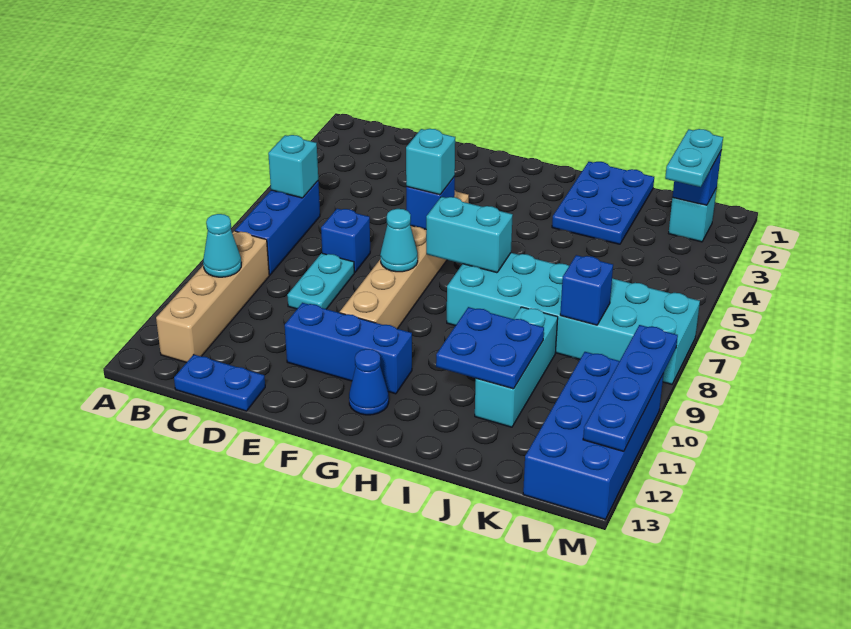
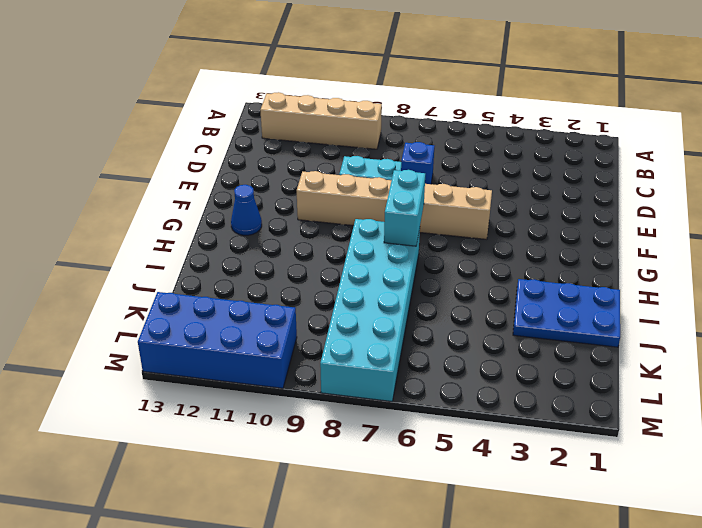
none -> blue 1x3 brick [235,181,320,275]
none -> blue 1x2 plate [174,355,265,411]
none -> blue 1x3 brick [285,303,412,394]

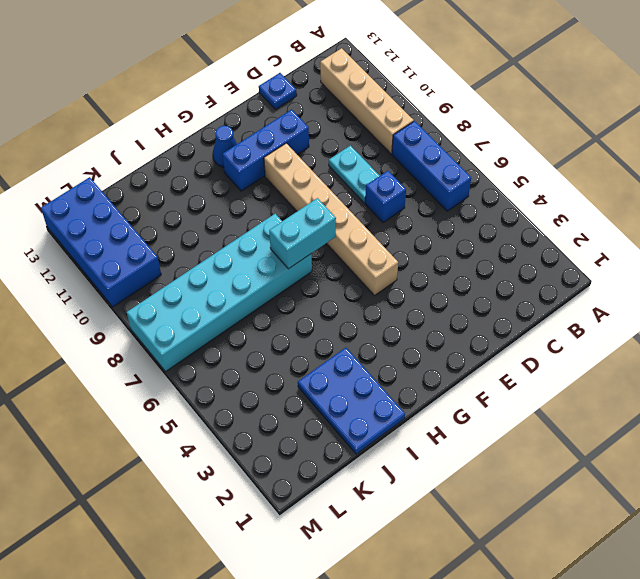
blue 1x1 plate [259,73,297,109] -> blue 1x2 plate [174,355,265,411]
none -> cyan 1x3 brick [475,307,558,427]
none -> cyan 1x1 brick [669,188,717,242]
none -> cyan 1x1 brick [268,135,318,198]

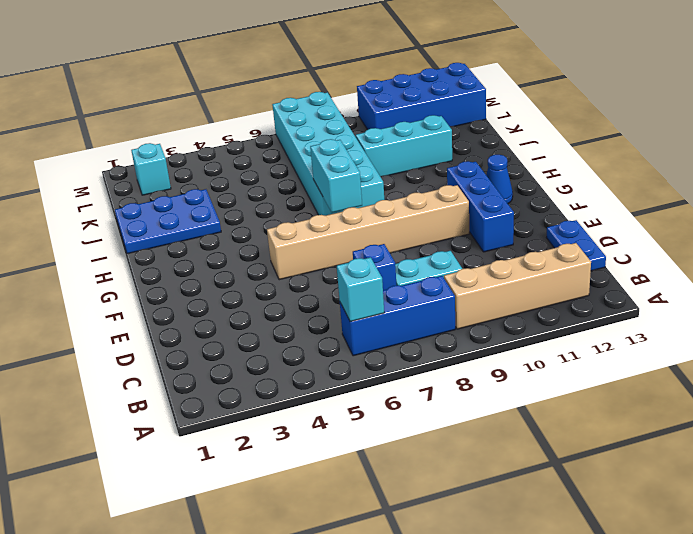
none -> cyan 1x1 cone [203,214,241,277]
none -> blue 1x1 brick [406,177,455,229]
none -> cyan 1x1 cone [380,209,418,272]

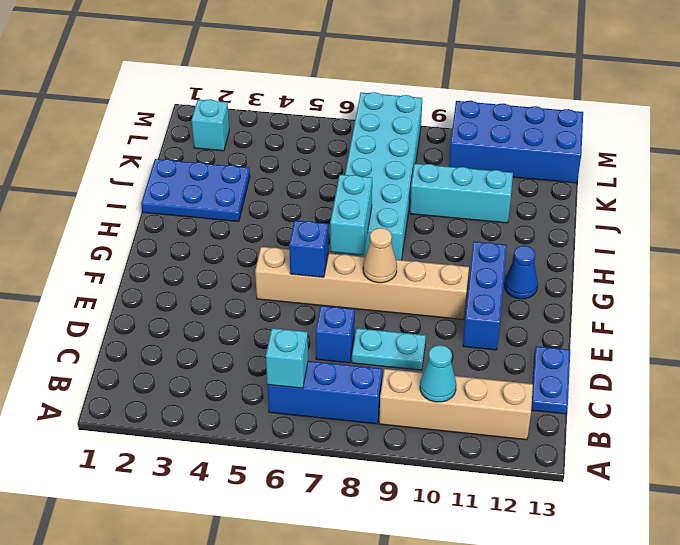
tan 1x1 cone [363,228,397,283] -> cyan 1x1 cone [380,209,418,272]
none -> blue 2x2 plate [436,307,544,389]
none -> blue 1x1 brick [560,255,613,325]
none -> blue 1x1 brick [673,152,721,205]

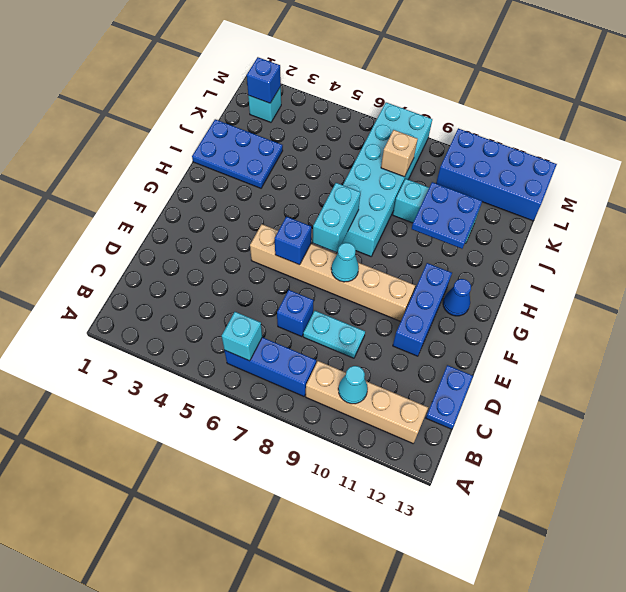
tan 1x1 brick [381,130,418,177] -> blue 1x1 brick [560,255,613,325]
none -> blue 1x4 plate [583,325,678,451]
none -> cyan 1x1 brick [406,129,455,195]
none -> cyan 1x2 plate [665,129,723,187]

